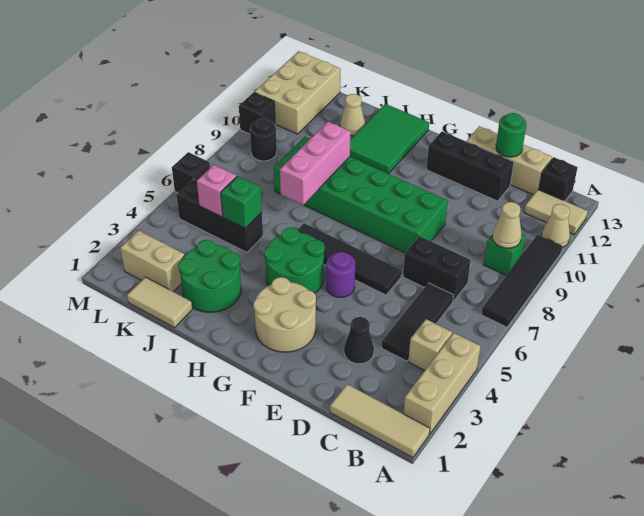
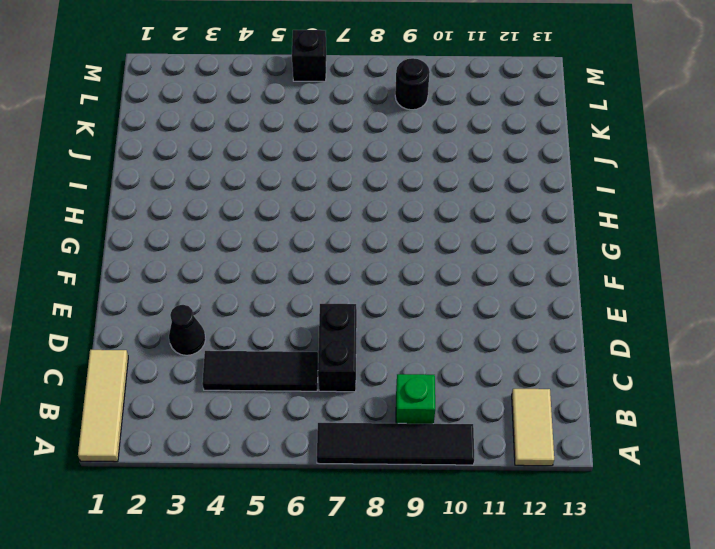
none -> tan 1x3 brick [403,333,480,434]
none -> tan 1x1 cone [542,204,570,247]
none -> tan 1x1 brick [408,319,452,370]
none -> black 1x1 brick [538,157,578,201]

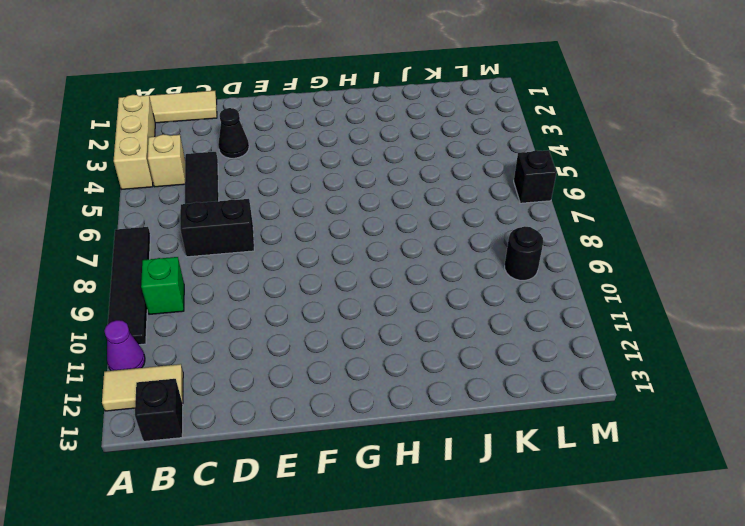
purple 1x1 cone [104,320,145,371] -> tan 1x1 cone [542,204,570,247]
none -> tan 1x3 brick [466,126,552,195]
none -> black 1x3 brick [427,131,514,201]
none -> black 1x4 tile [298,223,402,295]
none -> green 2x6 brick [274,137,448,253]

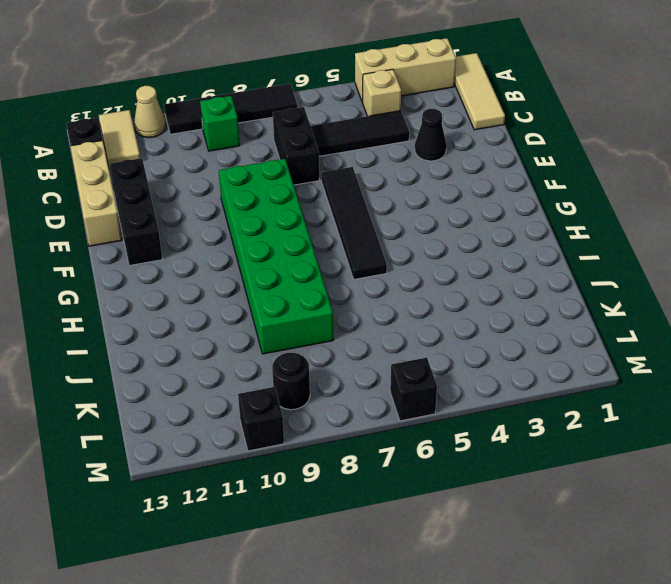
none -> tan 2x2 round brick [253,277,316,352]
none -> purple 1x1 round brick [326,252,355,297]
none -> green 2x2 round brick [264,228,325,293]
none -> green 2x3 tile [350,104,429,174]

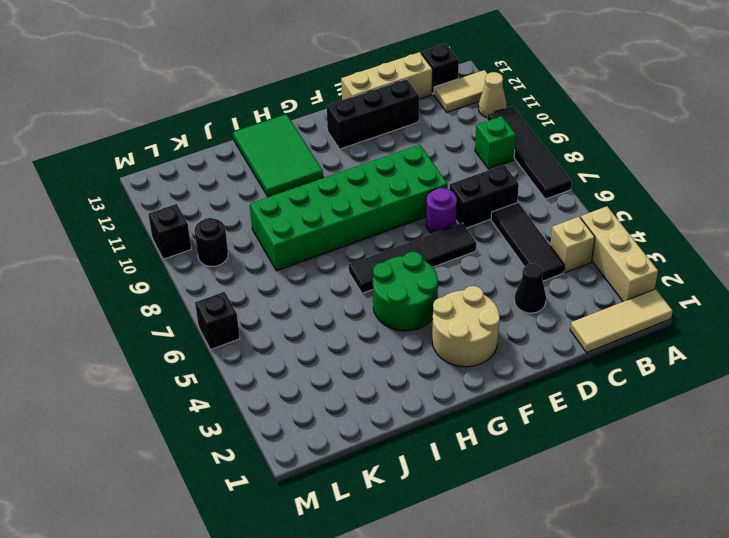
purple 1x1 round brick [426,188,457,234] -> purple 1x1 round brick moved to [326,252,355,297]
none -> green 2x2 round brick [178,240,241,312]
none -> tan 1x2 tile [127,277,193,328]
none -> black 1x3 brick [176,179,263,252]
none -> tan 1x1 cone [340,94,365,136]

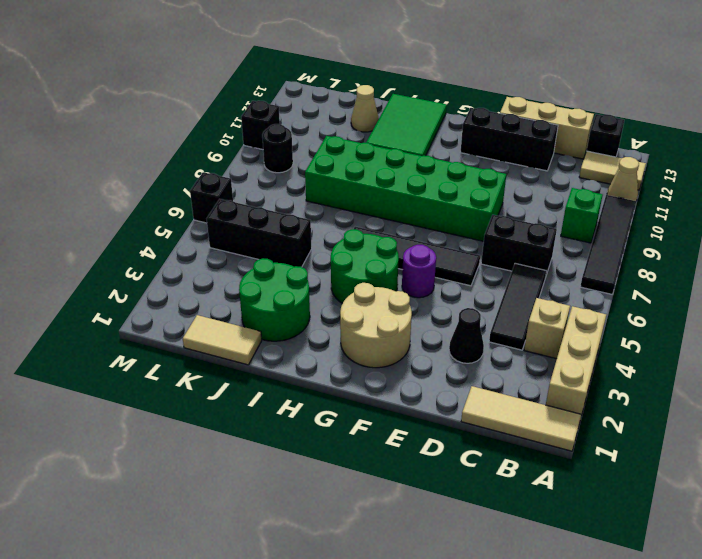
none -> tan 1x2 brick [120,230,185,292]
none -> tan 2x3 brick [254,51,341,134]
none -> tan 1x1 cone [492,202,521,248]
none -> green 1x1 round brick [496,113,526,157]

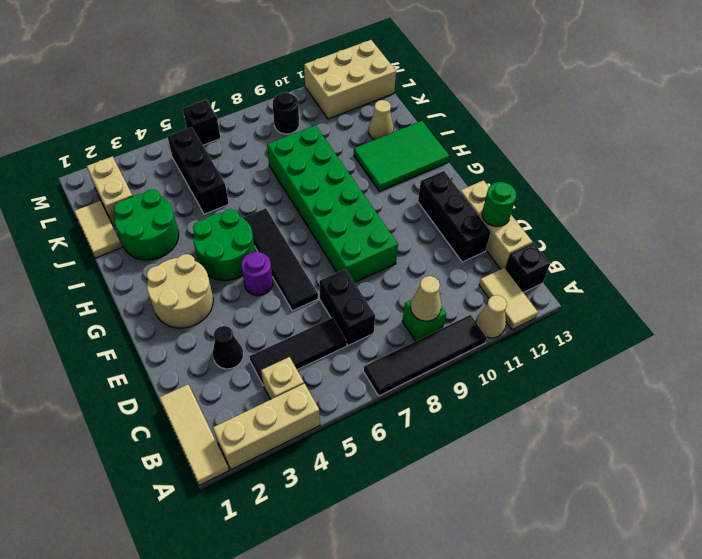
none -> black 1x1 brick [239,92,275,134]
none -> pink 1x3 brick [280,122,351,205]
none -> green 1x1 brick [221,176,262,228]
none -> pink 1x1 brick [197,165,237,217]

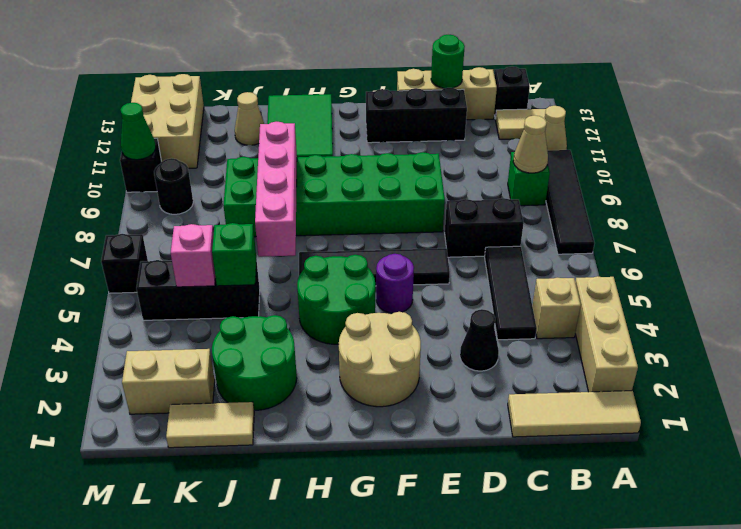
pink 1x4 brick [255,122,297,257] -> pink 1x3 brick [280,122,351,205]
green 1x1 cone [120,103,156,160] -> none

